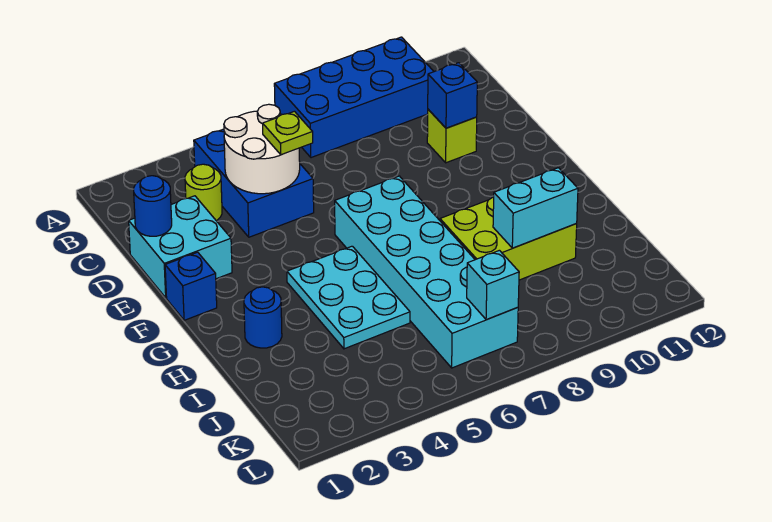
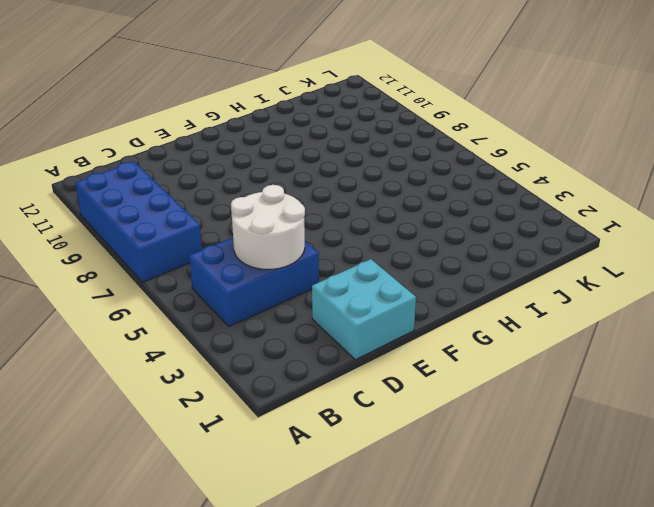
none -> lime 1x1 round brick [185,164,222,221]
none -> lime 1x1 brick [427,109,477,163]
none -> blue 1x1 brick [165,252,217,320]

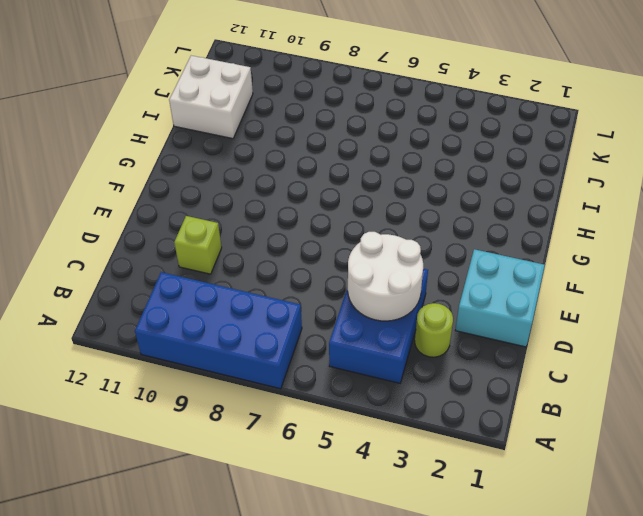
white 2x2 brick [169,56,253,139] -> none
none -> blue 1x1 brick [165,252,217,320]
none -> cyan 2x6 brick [335,176,518,368]
none -> cyan 2x3 plate [287,246,410,349]

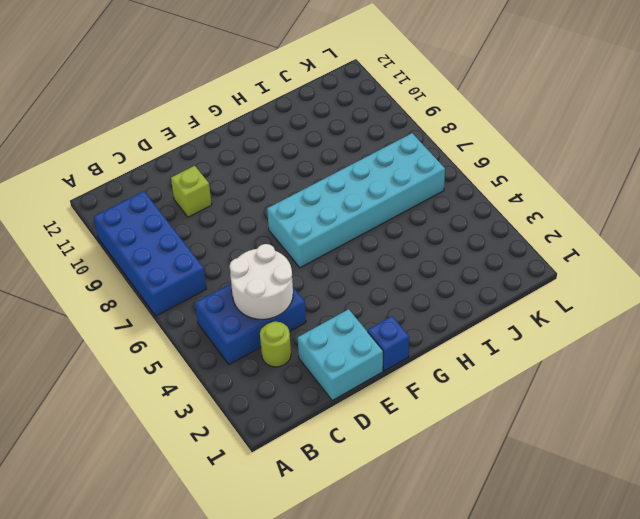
none -> cyan 2x3 plate [287,246,410,349]
none -> blue 1x1 round brick [244,287,282,348]
none -> lime 2x3 brick [440,197,577,280]

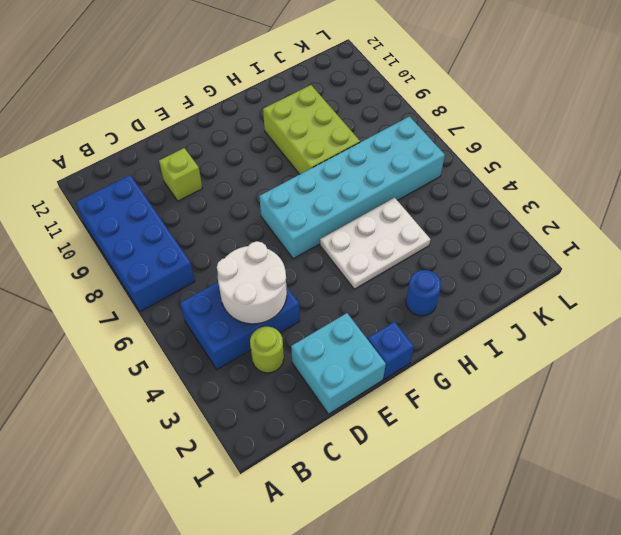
white 2x3 plate [320,198,430,289] -> cyan 2x3 plate [287,246,410,349]
none -> blue 1x1 round brick [134,176,172,236]
none -> blue 1x1 brick [428,63,477,128]
none -> cyan 1x2 brick [493,168,578,248]

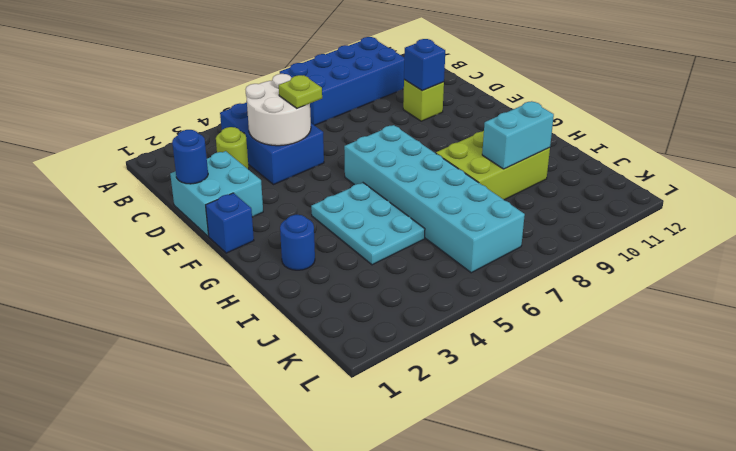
none -> cyan 1x1 brick [467,250,519,320]

